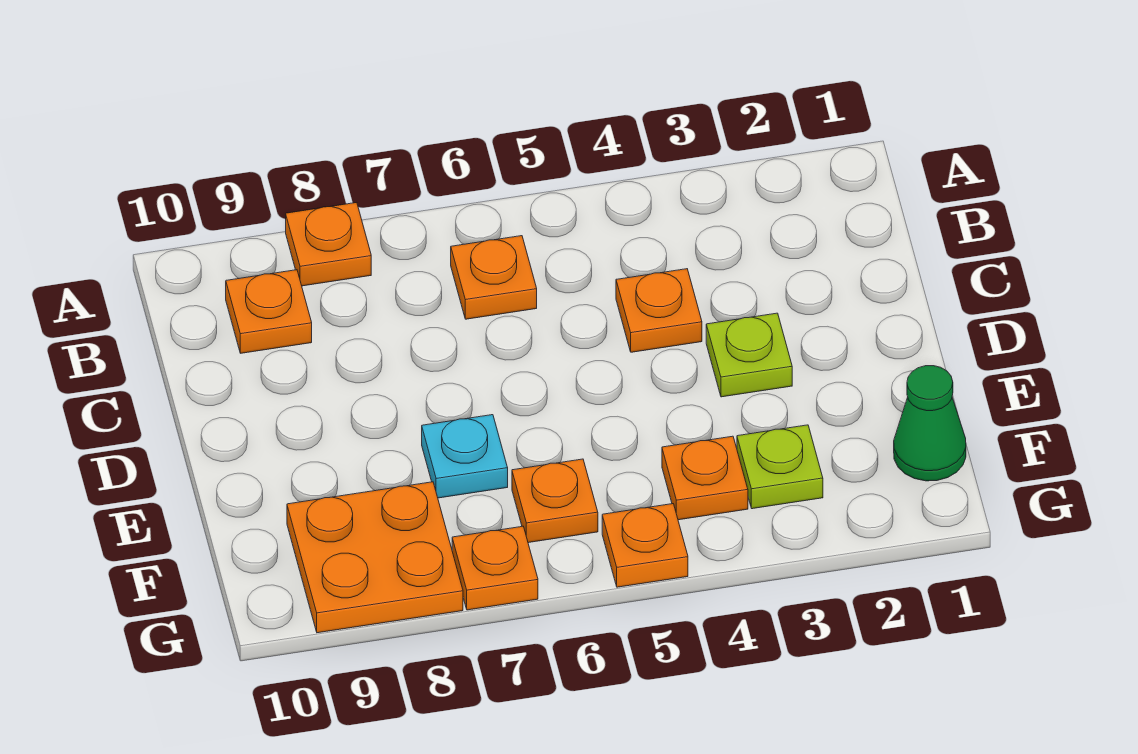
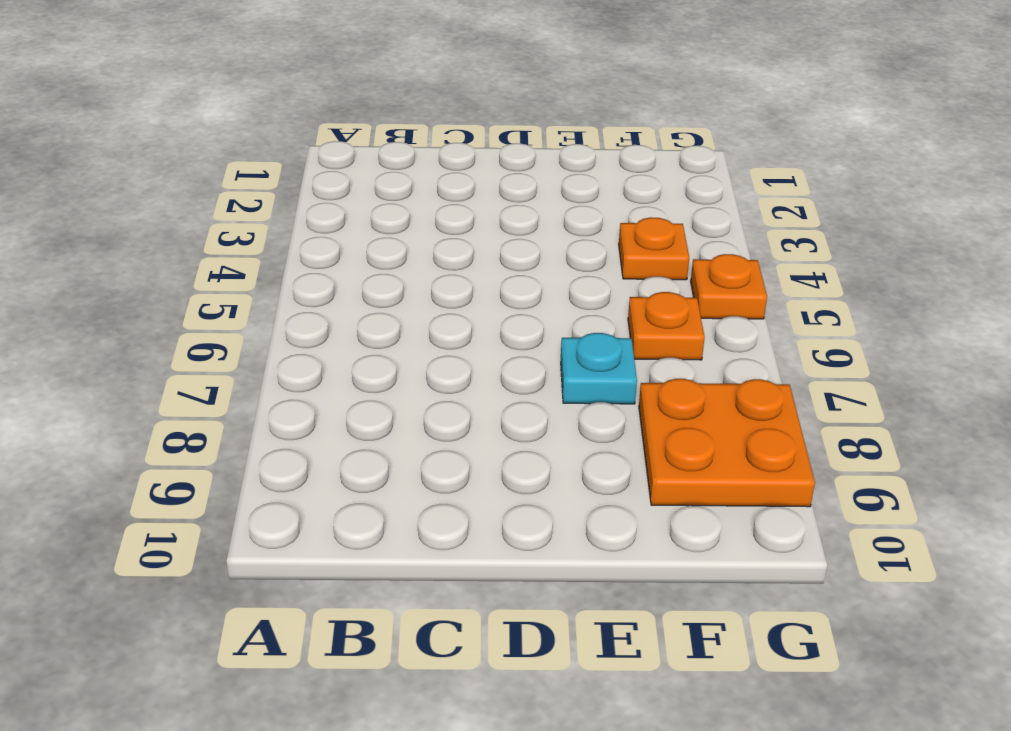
none -> orange 1x1 plate [286,203,371,286]
none -> orange 1x1 plate [451,236,537,319]
none -> orange 1x1 plate [226,270,312,353]

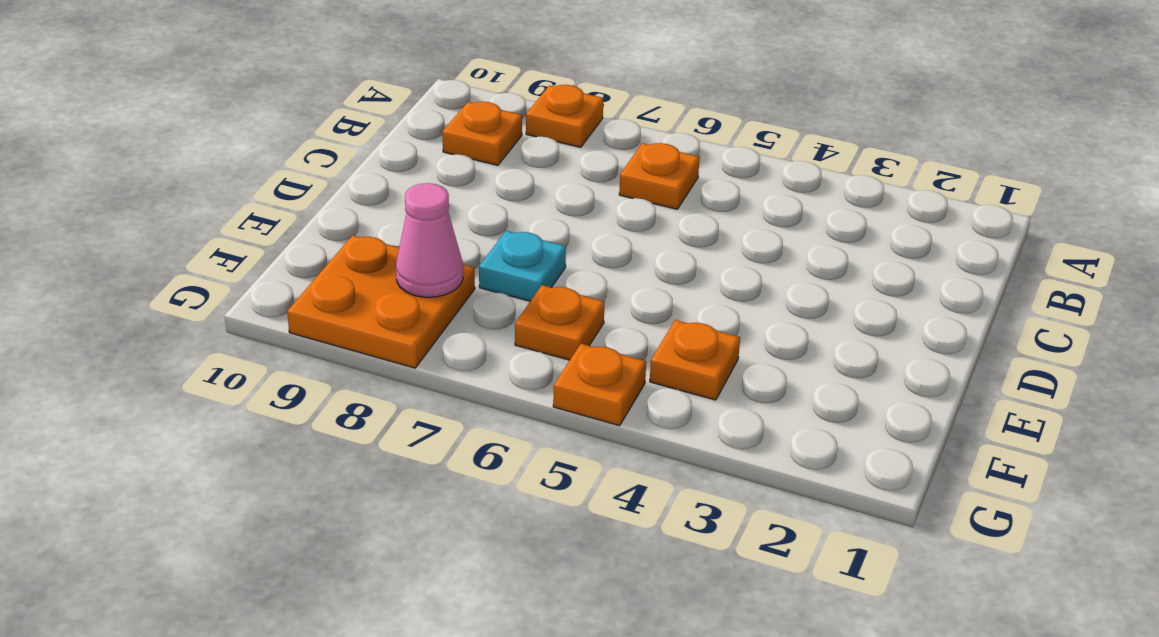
pink 1x1 cone [396,183,463,297] -> none
none -> orange 1x1 plate [616,269,702,352]
none -> lime 1x1 plate [706,313,792,397]
none -> green 1x1 cone [894,366,966,481]

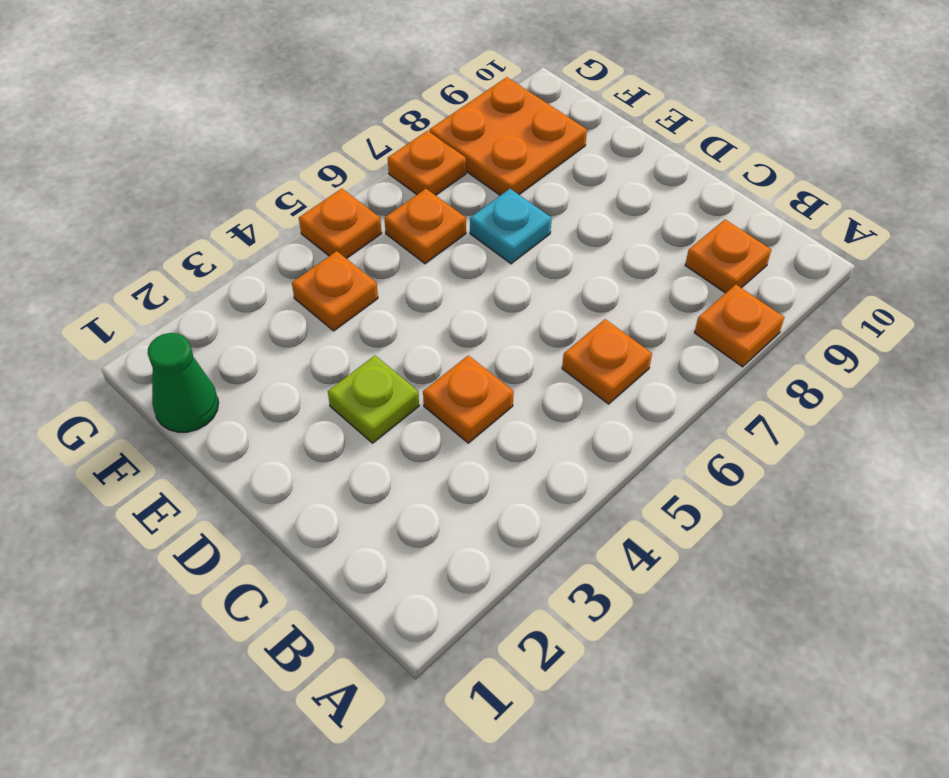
none -> lime 1x1 plate [737,425,823,509]

